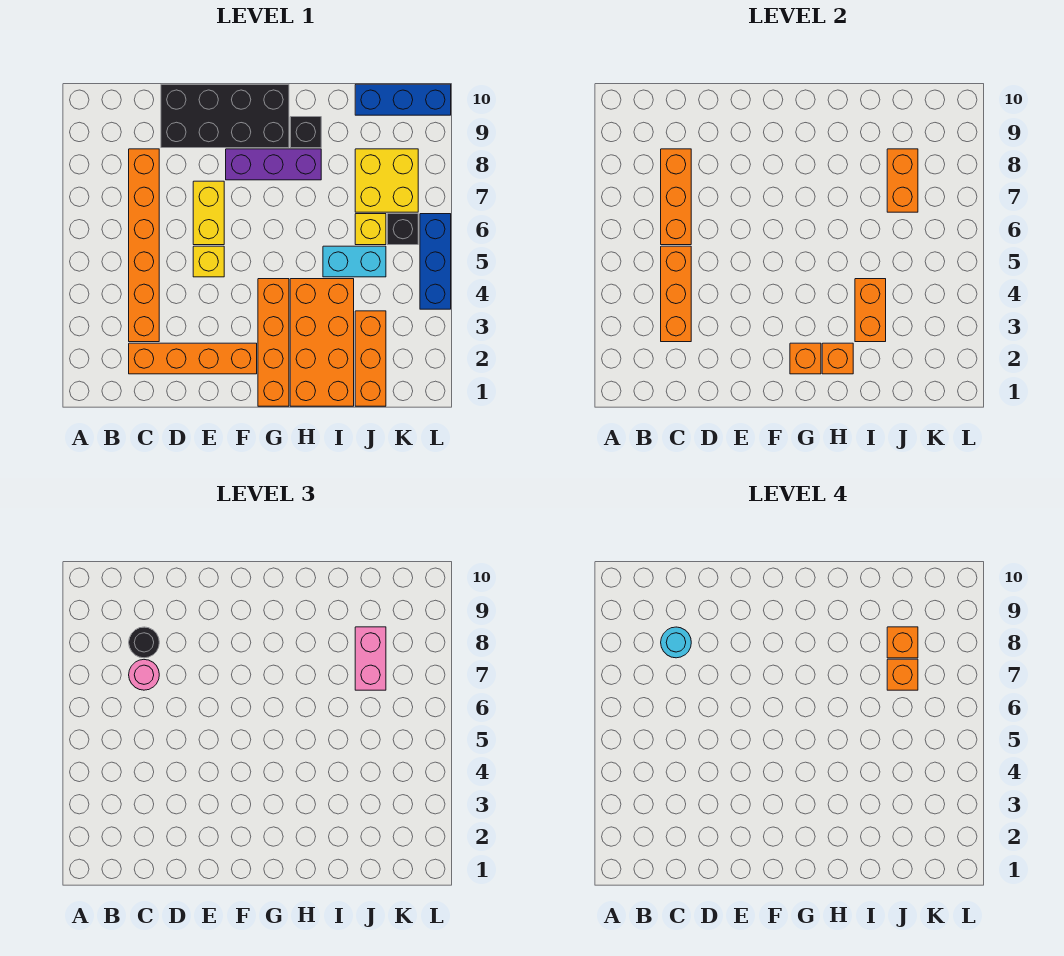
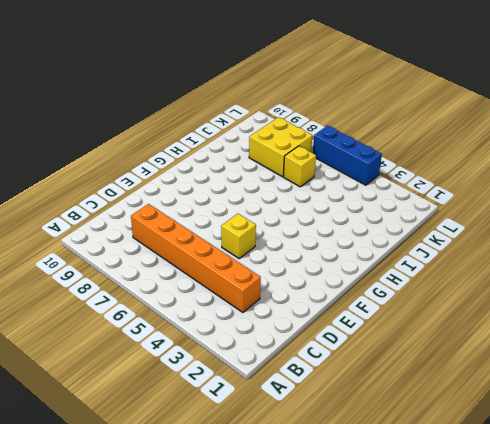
none -> orange 1x4 brick [129,343,257,374]
none -> black 2x4 brick [161,84,289,148]
none -> yellow 1x2 brick [193,181,224,245]

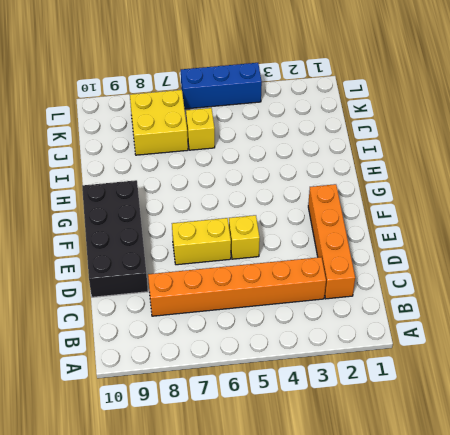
none -> purple 1x3 brick [226,149,321,180]
none -> orange 1x4 brick [258,279,289,406]
none -> orange 2x4 brick [290,279,354,406]

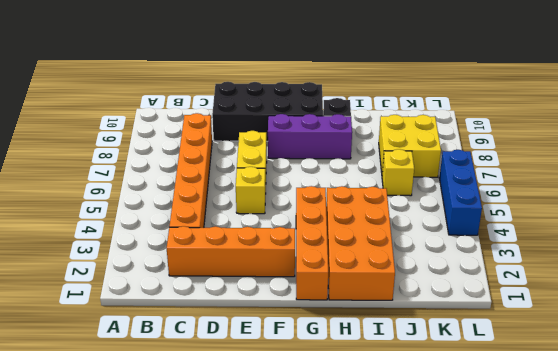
none -> cyan 1x2 brick [323,246,386,277]
none -> orange 1x3 brick [355,311,386,406]
none -> blue 1x3 brick [355,84,451,115]

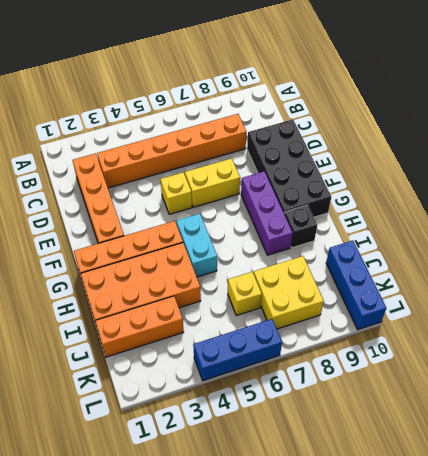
cyan 1x2 brick [176,214,217,277] -> cyan 1x2 brick moved to [323,246,386,277]
none -> black 1x1 brick [388,214,418,245]
none -> orange 1x3 brick [661,246,691,342]
none -> orange 1x3 brick [661,149,691,245]

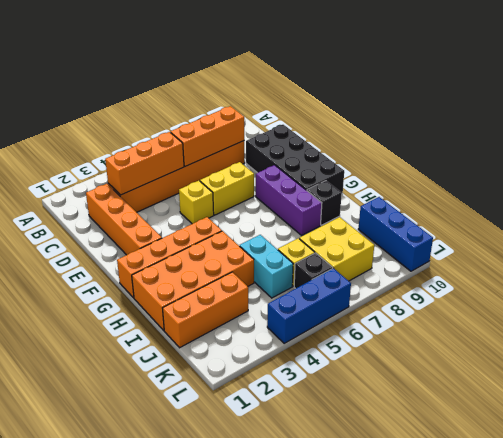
none -> orange 1x1 brick [790,343,821,374]
none -> orange 1x1 brick [822,343,853,374]
none -> orange 1x2 brick [855,279,886,342]

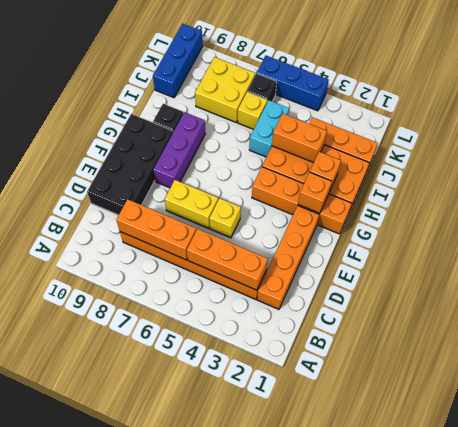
none -> orange 1x2 brick [887,149,918,212]
none -> pink 1x1 round brick [129,660,159,690]
none -> black 1x1 round brick [129,627,159,658]

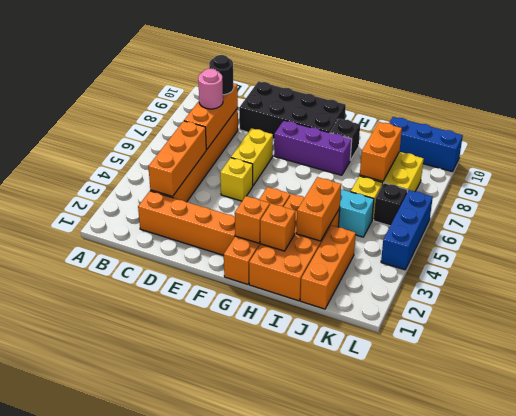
none -> pink 1x2 brick [355,627,386,690]
none -> cyan 1x1 round brick [661,627,691,658]
none -> orange 1x1 brick [887,659,918,690]

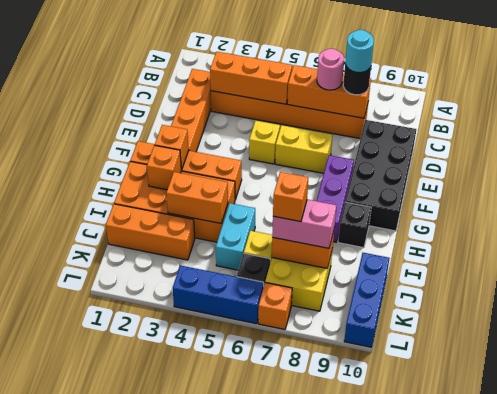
orange 1x1 brick [258,283,292,329] -> orange 1x1 brick moved to [887,627,918,658]

